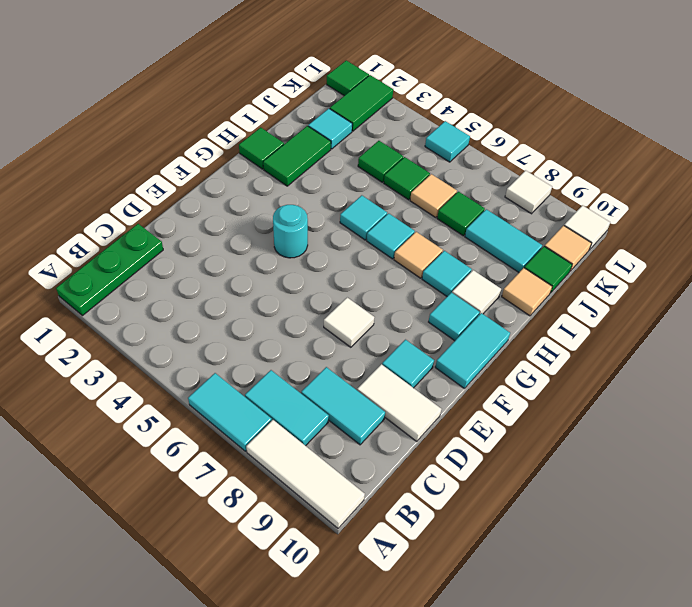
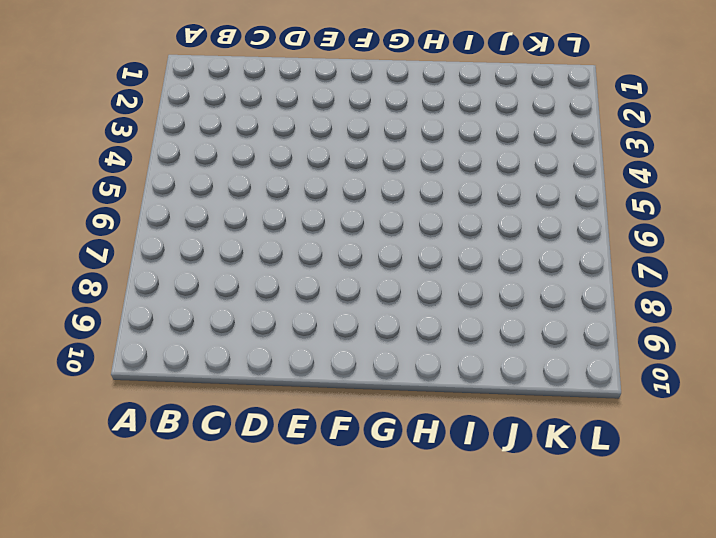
none -> green 1x3 plate [56,224,163,316]
none -> cyan 1x2 tile [188,373,272,451]
none -> white 1x3 tile [246,420,365,528]
none -> cyan 1x2 tile [245,370,329,446]

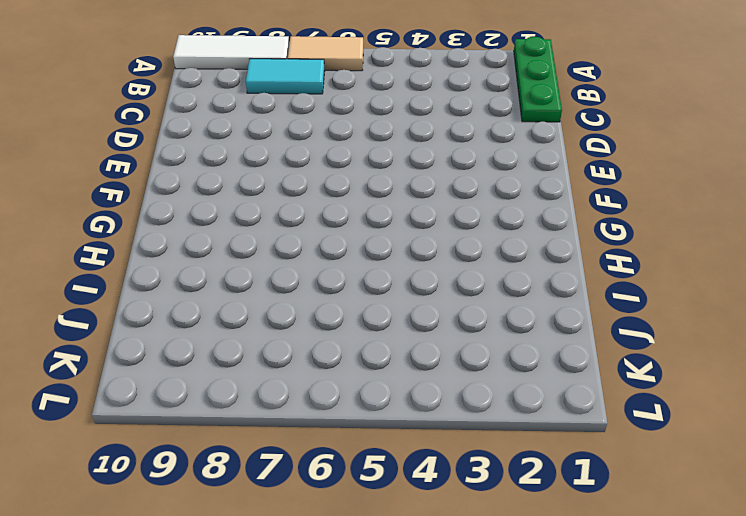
tan 1x2 tile [288,36,363,71] -> cyan 1x2 tile [188,373,272,451]
none -> cyan 1x2 tile [301,367,385,445]
none -> white 1x2 tile [357,364,441,441]
none -> white 1x1 tile [324,297,374,347]
none -> cyan 1x1 tile [382,340,434,388]

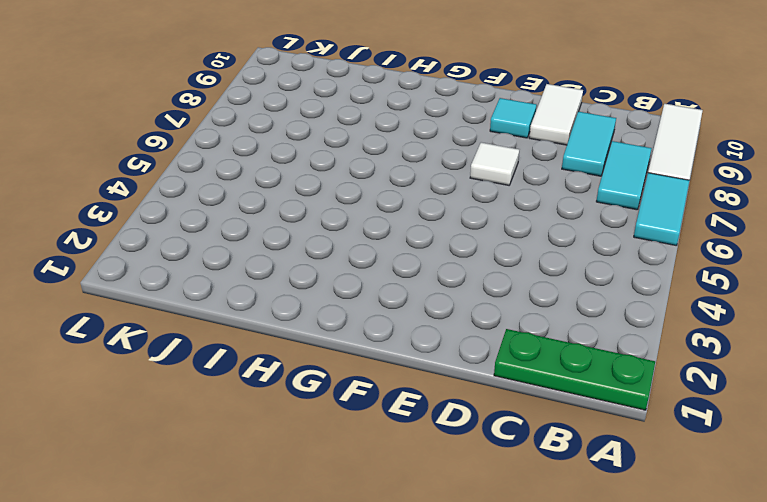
none -> cyan 1x1 round brick [273,205,308,258]
none -> cyan 1x2 tile [435,313,510,389]
none -> cyan 1x1 tile [429,292,480,341]
none -> green 1x1 tile [239,127,284,169]

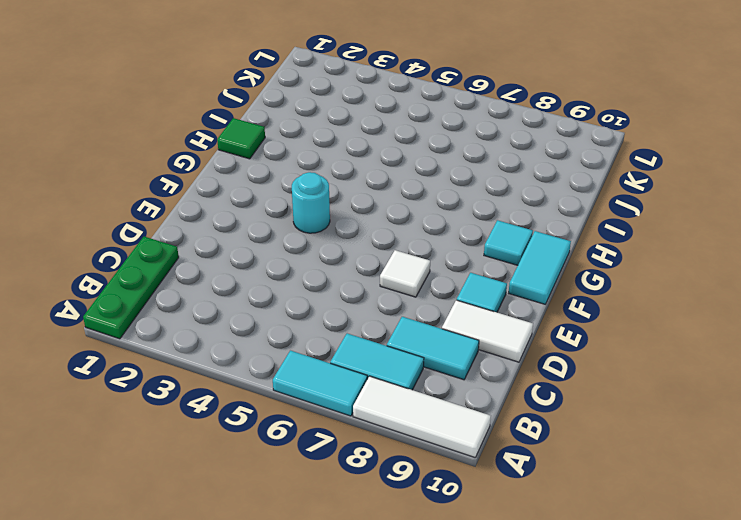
none -> green 1x2 tile [263,126,331,186]
none -> cyan 1x1 tile [340,195,387,240]
none -> cyan 1x1 tile [367,213,415,259]
none -> tan 1x1 tile [394,232,443,278]

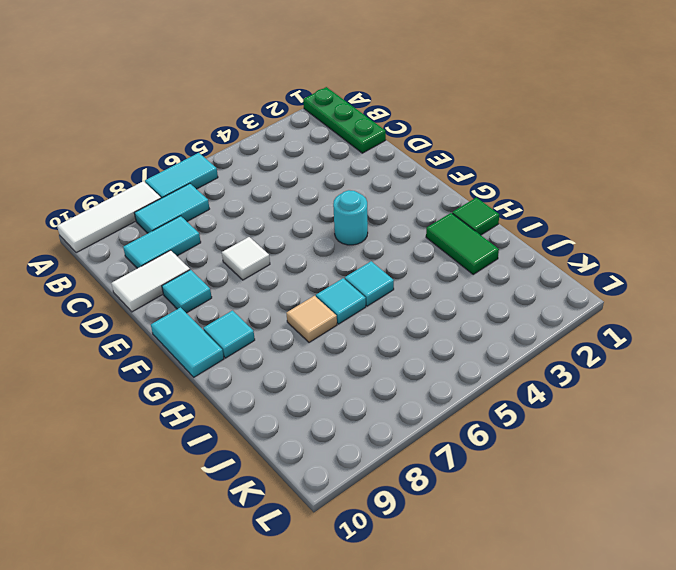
none -> cyan 1x1 tile [422,251,472,296]
none -> white 1x1 tile [452,270,501,315]
none -> tan 1x1 tile [502,268,552,316]
none -> cyan 1x1 tile [308,109,352,149]

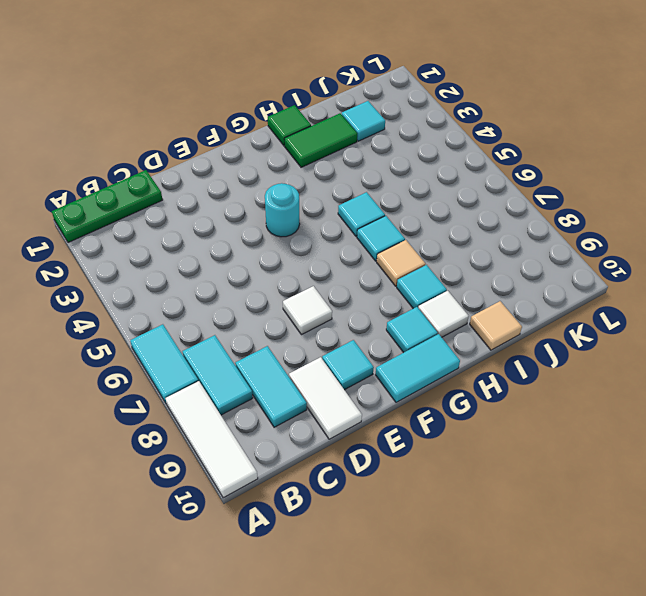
none -> green 1x1 tile [358,141,403,183]
none -> green 1x1 tile [384,157,430,200]
none -> tan 1x1 tile [410,174,457,218]
none -> green 1x1 tile [437,192,485,236]

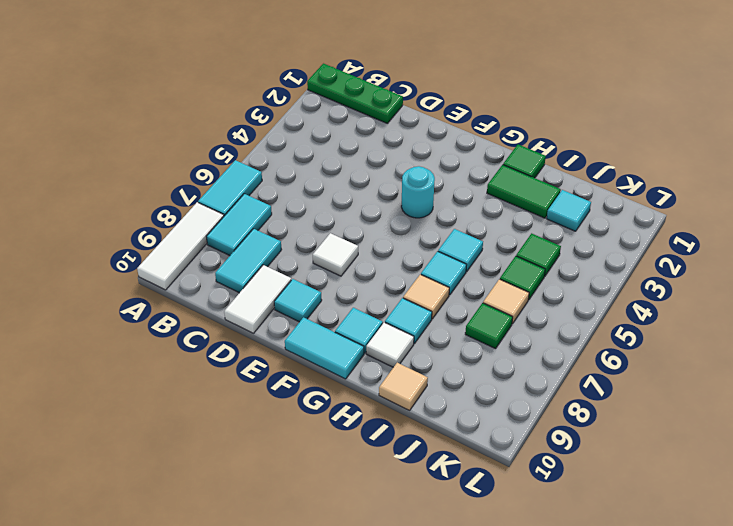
none -> cyan 1x2 tile [465,209,542,272]
none -> green 1x1 tile [524,246,572,293]
none -> green 1x2 tile [330,75,393,131]
none -> tan 1x1 tile [545,226,591,271]

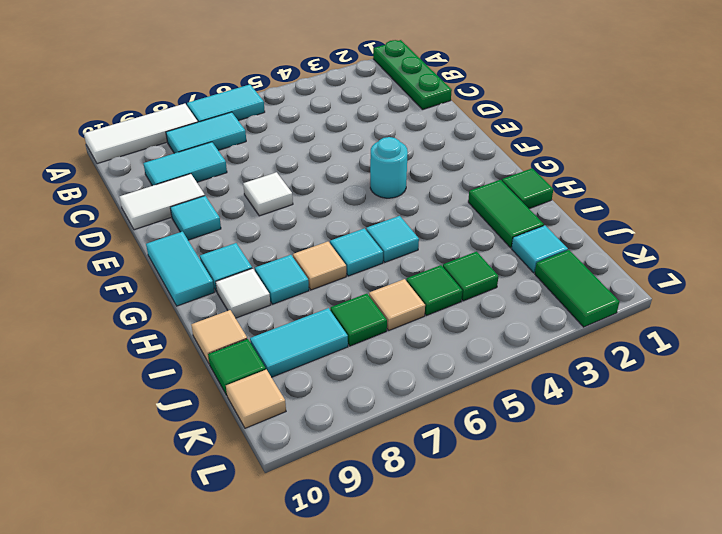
none -> green 1x1 tile [327,60,369,96]
none -> cyan 1x1 tile [425,121,470,162]
none -> white 1x1 tile [505,170,552,214]
none -> white 1x1 tile [564,205,610,250]

